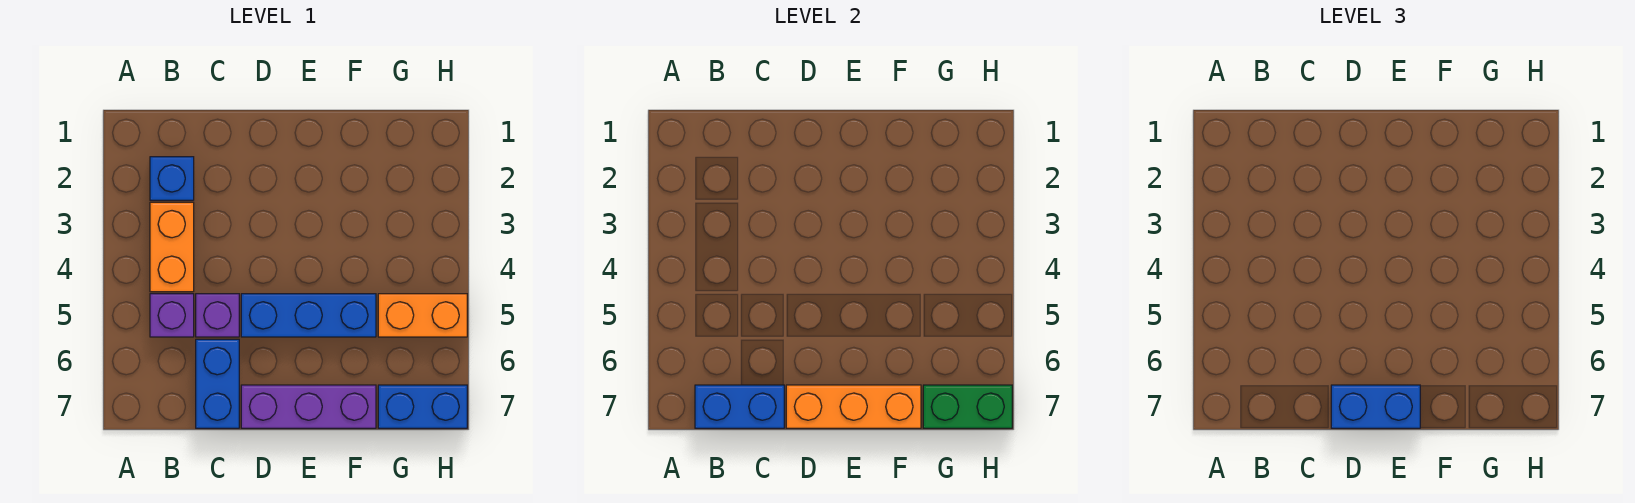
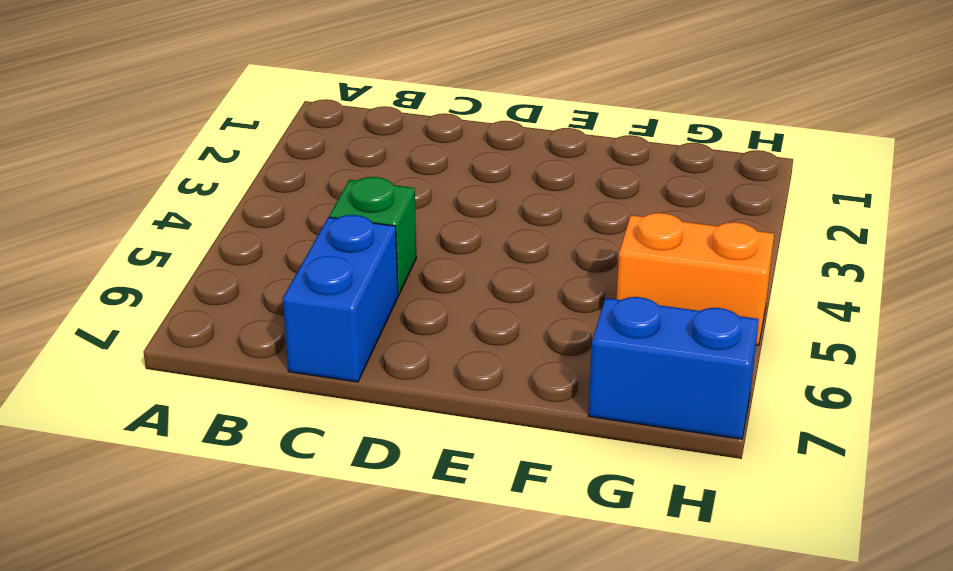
green 1x1 brick [329,177,416,295] -> purple 1x1 brick [196,294,239,337]
none -> blue 1x1 brick [150,157,194,200]
none -> orange 1x2 brick [150,202,194,292]
none -> purple 1x1 brick [150,294,194,337]

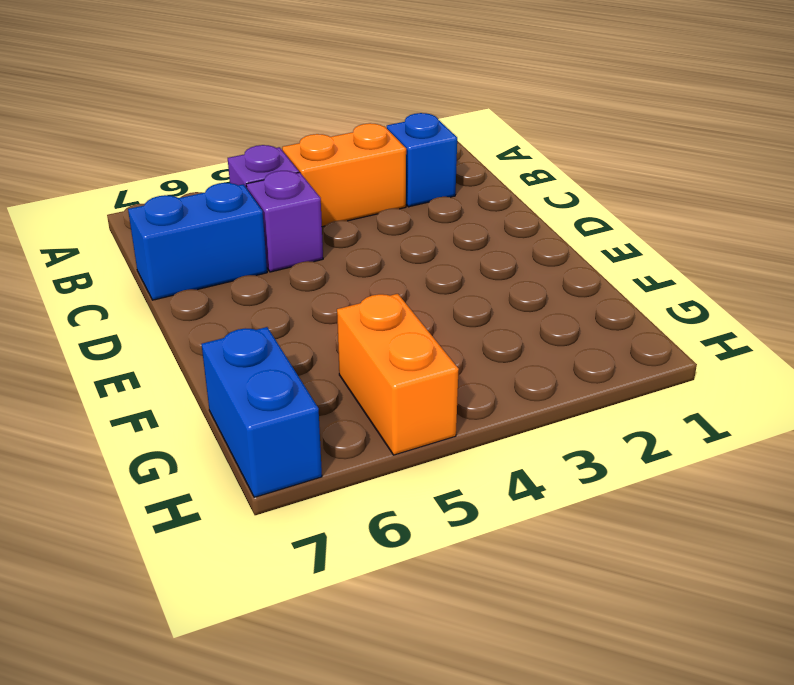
none -> blue 1x3 brick [241,294,376,337]
none -> purple 1x3 brick [241,385,376,428]
none -> blue 1x2 brick [695,385,784,428]

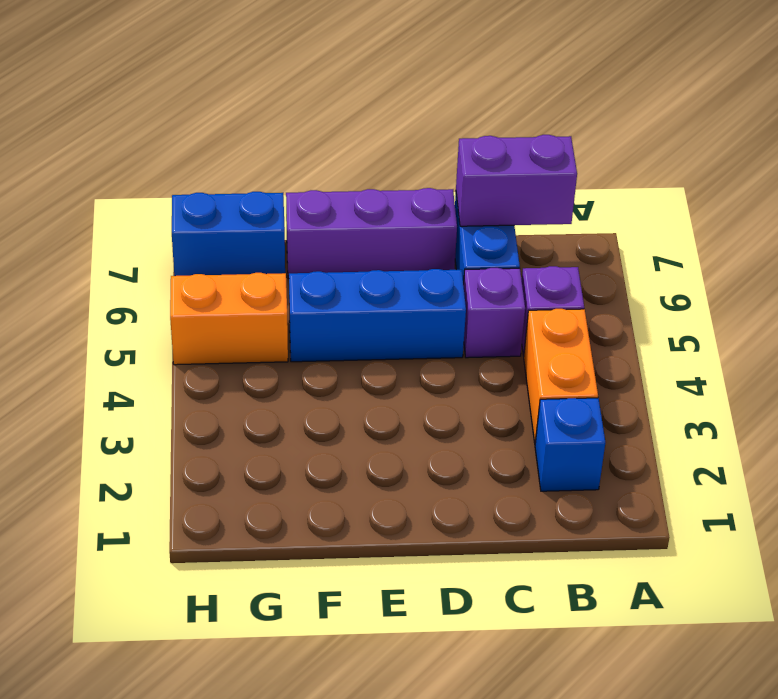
purple 1x2 brick [456,135,577,226] -> blue 1x2 brick [695,385,784,428]
none -> orange 1x3 brick [786,385,921,428]
none -> green 1x2 brick [923,385,1012,428]
none -> blue 1x2 brick [1331,385,1420,428]

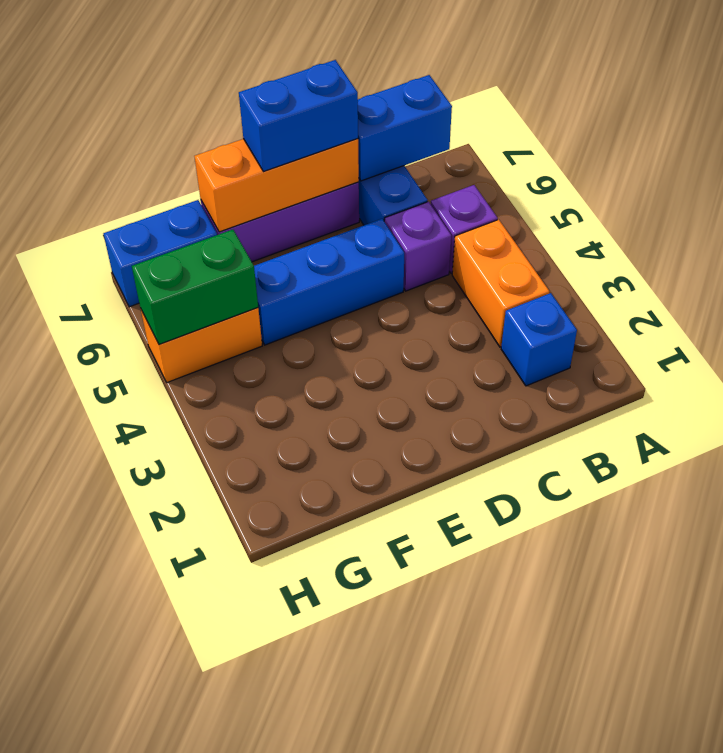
green 1x2 brick [132,230,258,345] -> green 1x2 brick moved to [923,385,1012,428]

